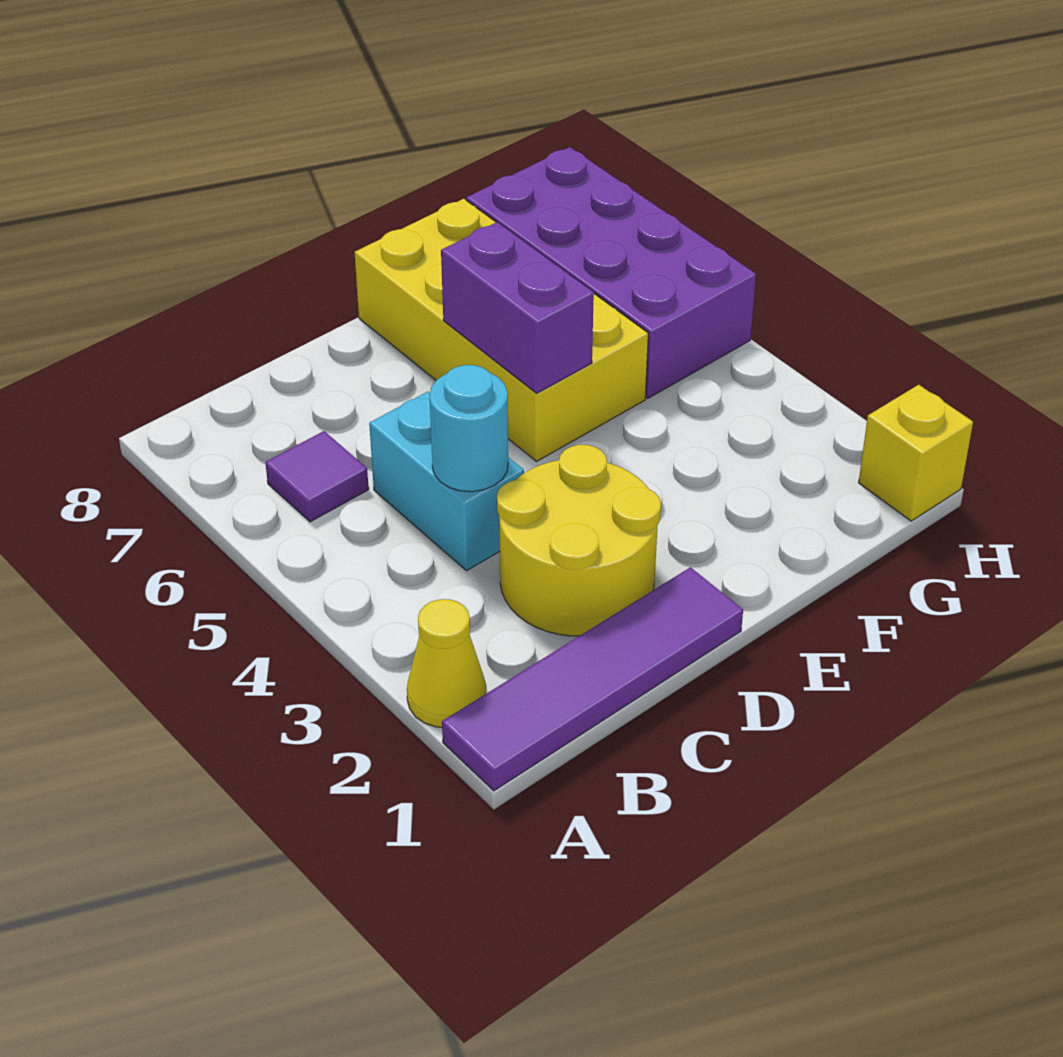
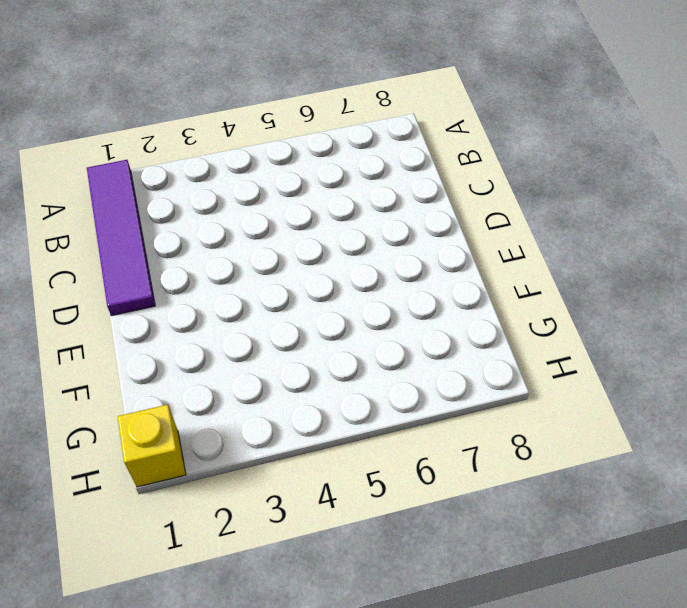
none -> yellow 1x1 cone [407,599,486,727]
none -> purple 1x1 tile [265,431,369,522]

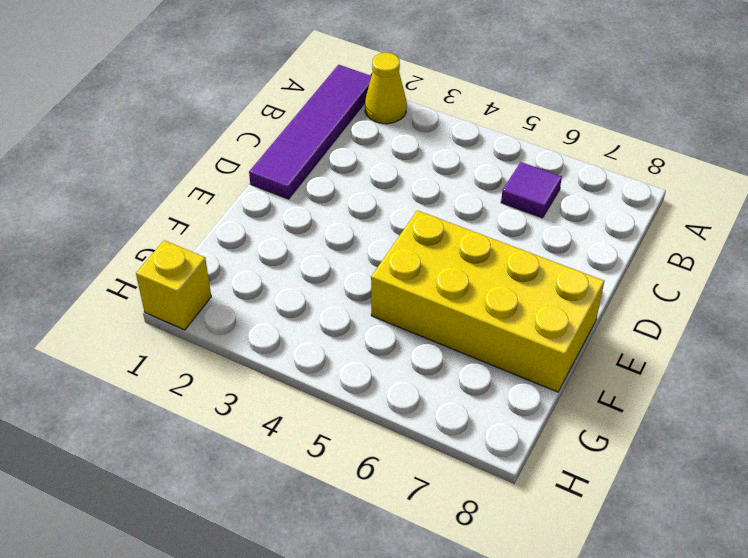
none -> yellow 2x2 round brick [497,445,661,636]
none -> cyan 1x2 brick [369,392,524,571]

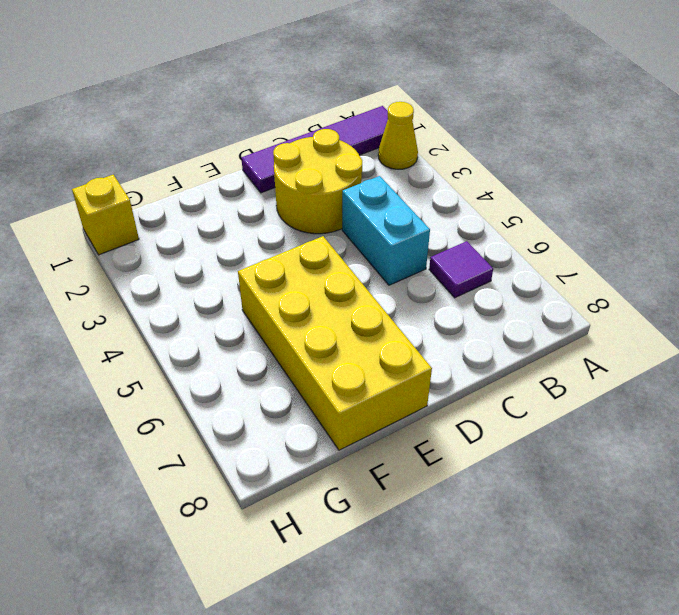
none -> purple 2x4 brick [466,147,756,398]
none -> cyan 1x1 round brick [430,365,508,492]

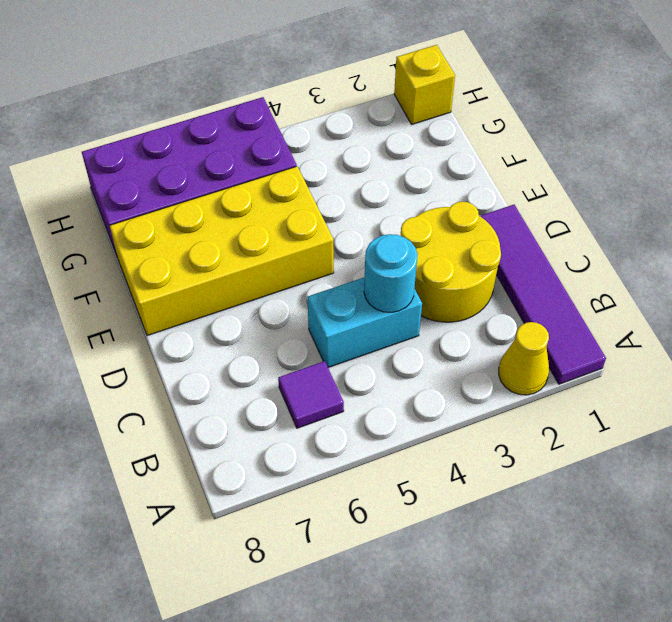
none -> purple 1x2 brick [441,222,594,393]

